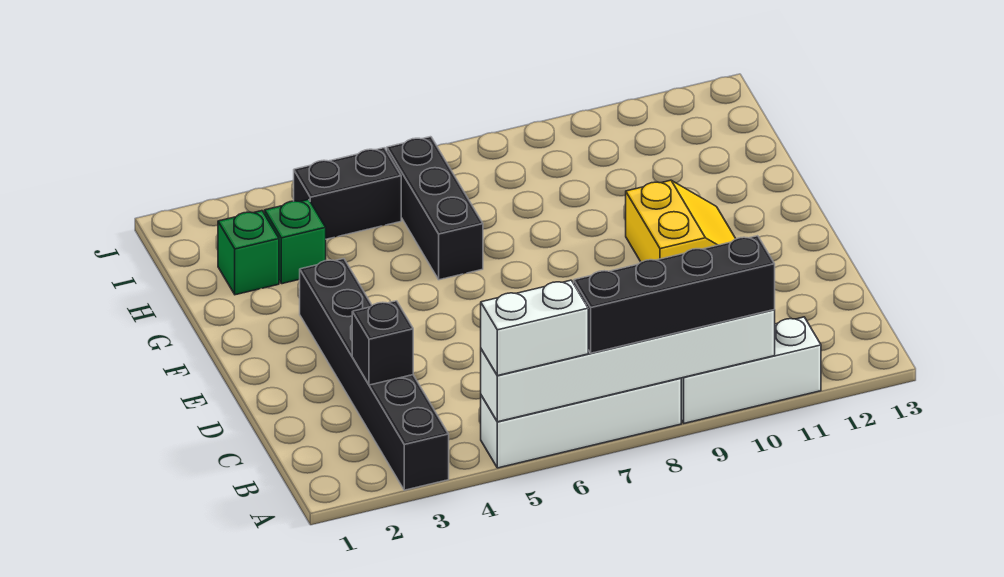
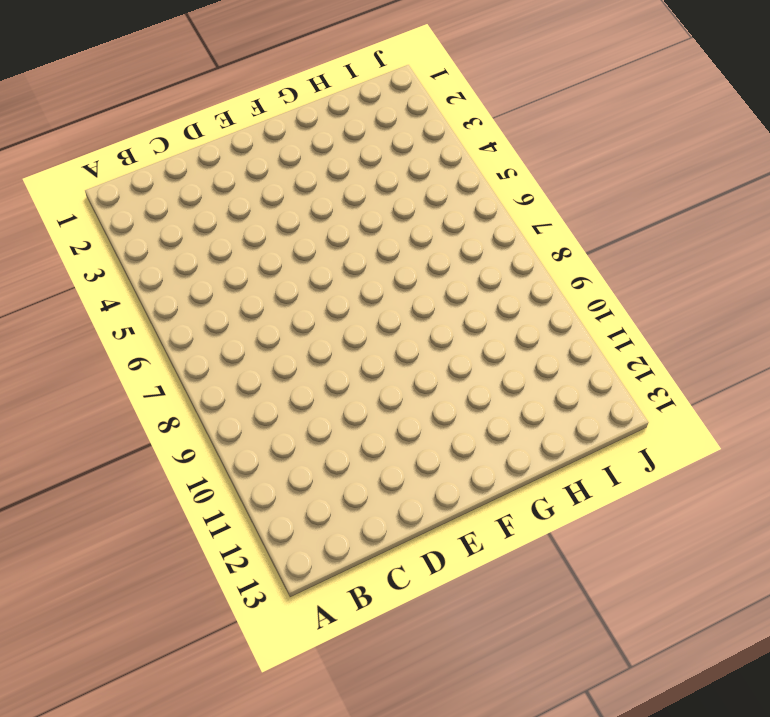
none -> black 1x6 brick [300,259,449,490]
none -> white 1x4 brick [481,378,681,468]
none -> white 1x3 brick [681,317,821,423]

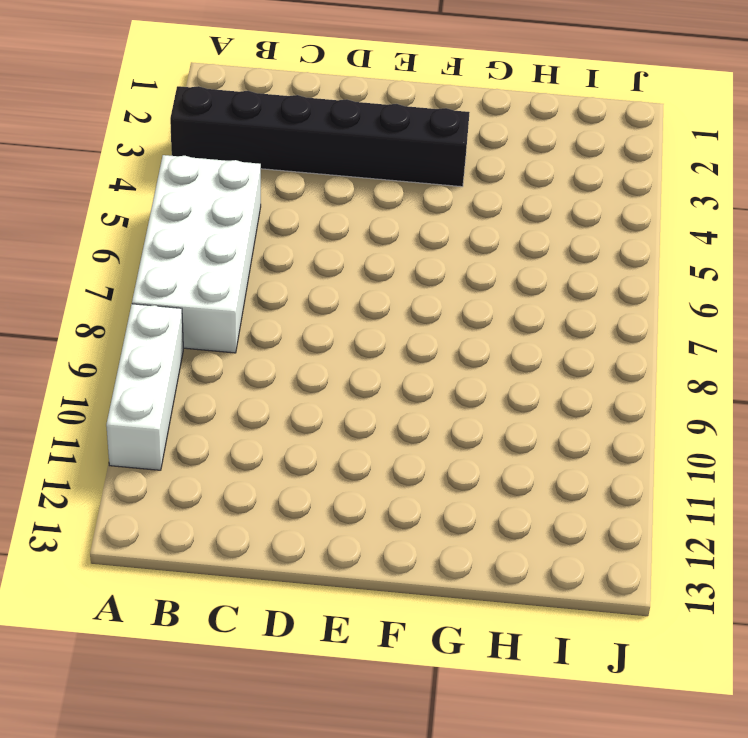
white 2x4 brick [132,155,261,353] -> white 1x4 brick [481,378,681,468]
none -> yellow 2x2 slope [626,180,736,262]
none -> black 1x3 brick [387,137,483,280]
none -> green 1x1 brick [218,211,279,295]

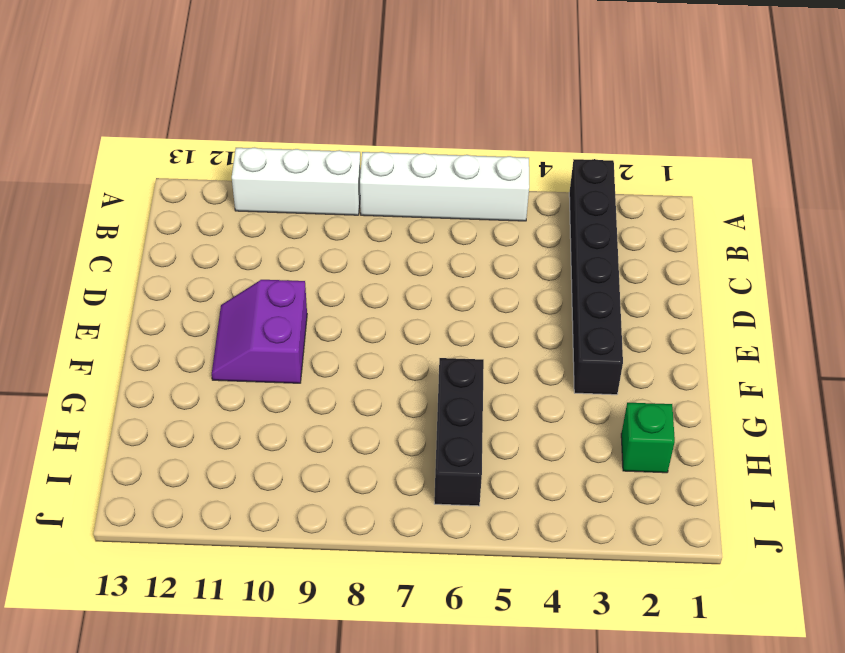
purple 2x2 slope [212,280,307,383] -> yellow 2x2 slope [626,180,736,262]
none -> green 1x1 brick [265,199,326,284]
none -> black 1x2 brick [294,148,401,239]
none -> white 1x6 brick [481,310,775,422]

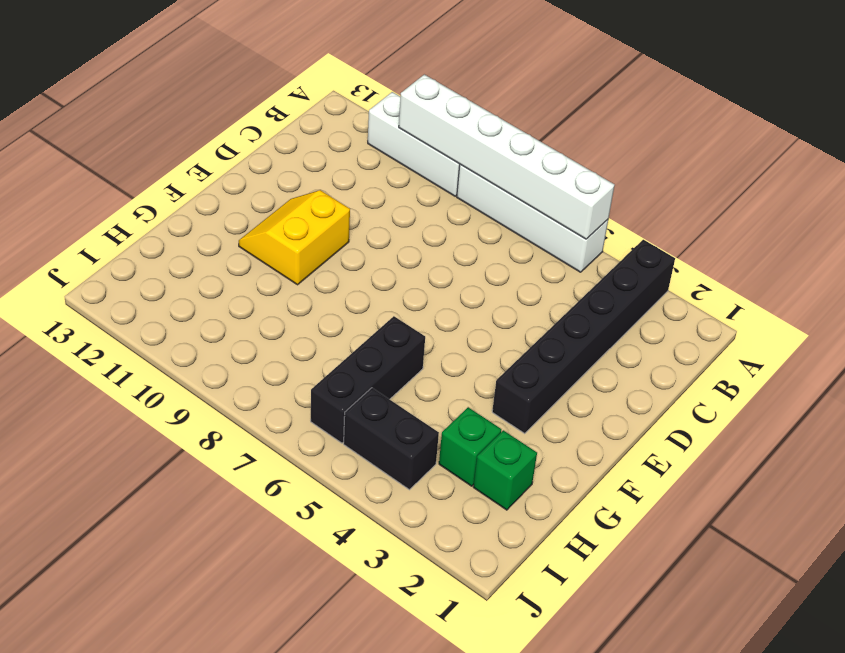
none -> black 1x1 brick [352,301,413,385]
none -> white 1x2 brick [481,280,588,376]
none -> black 1x4 brick [574,236,775,353]

